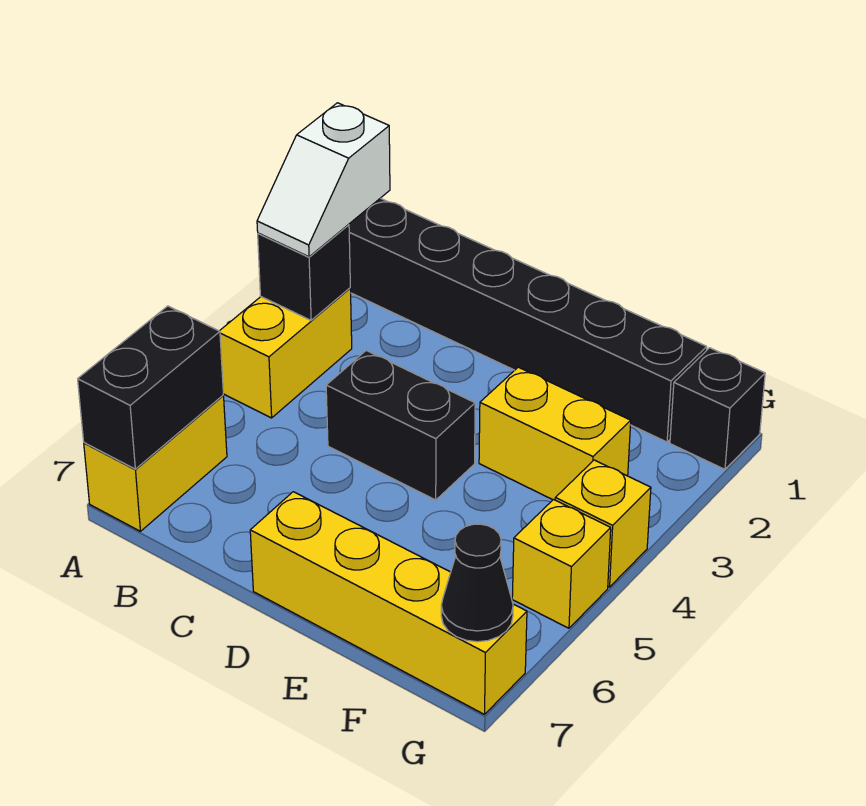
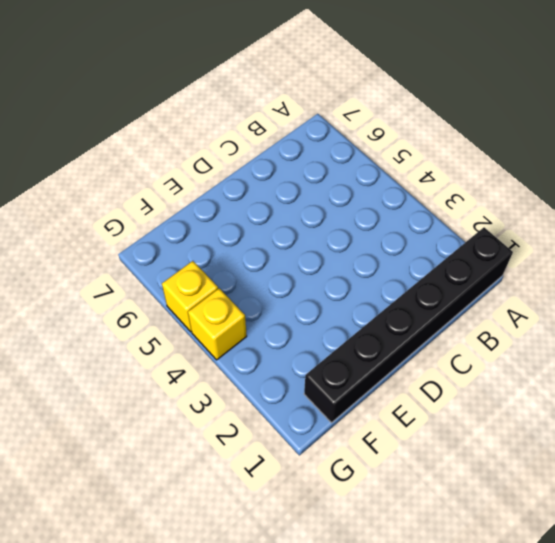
none -> yellow 1x2 brick [220,288,352,418]
none -> yellow 1x2 brick [84,396,227,531]
none -> black 1x2 brick [326,350,475,500]

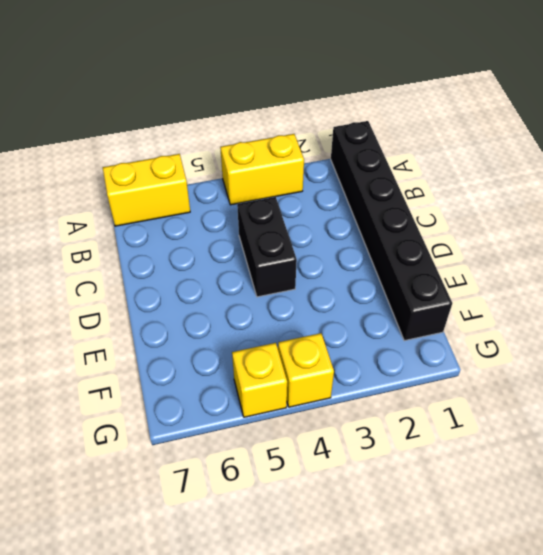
none -> yellow 1x4 brick [250,492,527,714]
none -> yellow 1x2 brick [479,367,631,500]
none -> black 1x1 brick [670,348,765,469]

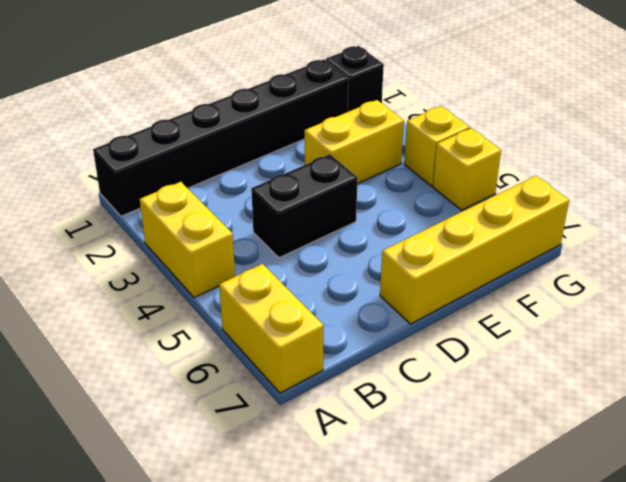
none -> black 1x1 brick [258,224,350,320]
none -> black 1x2 brick [78,306,223,469]
none -> black 1x1 cone [441,524,513,642]

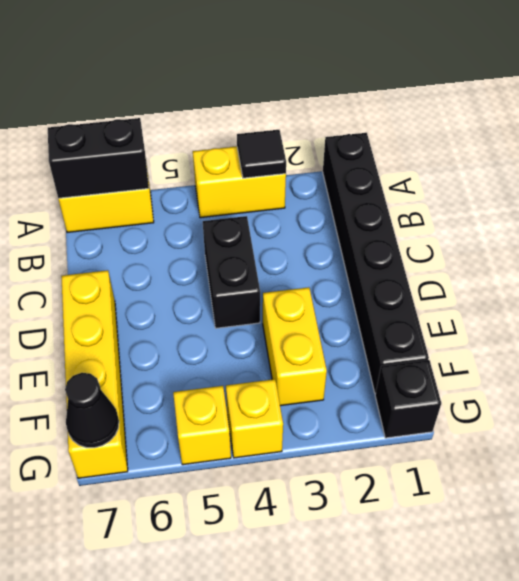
black 1x1 tile [237,130,286,178] -> black 1x1 brick [258,224,350,320]
none -> white 1x2 slope [257,103,390,257]

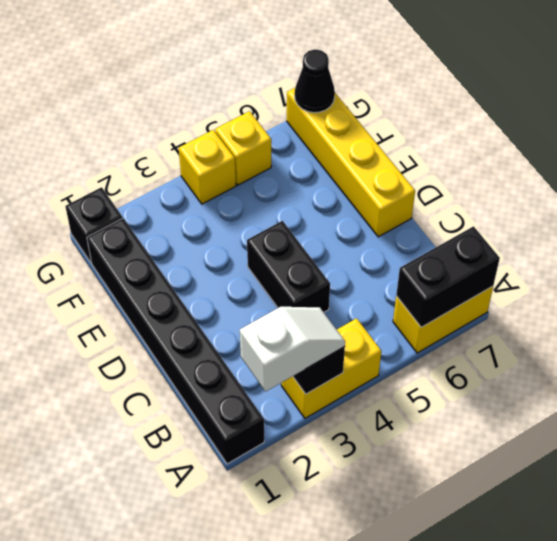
none -> yellow 1x2 brick [479,367,631,500]

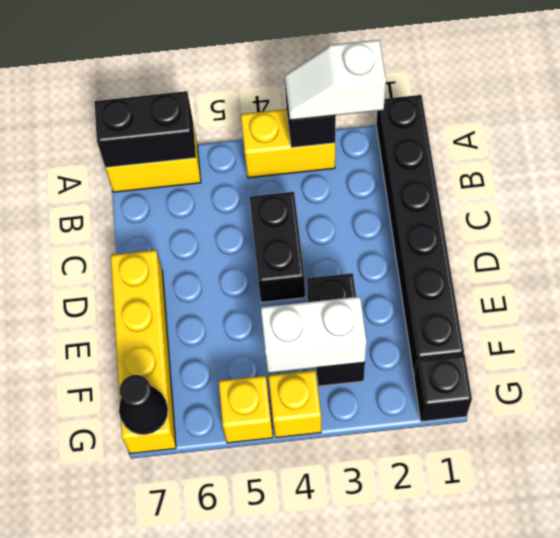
black 1x2 brick [307,273,365,386] -> yellow 1x2 brick [479,367,631,500]
white 1x2 brick [261,297,367,373] -> none

